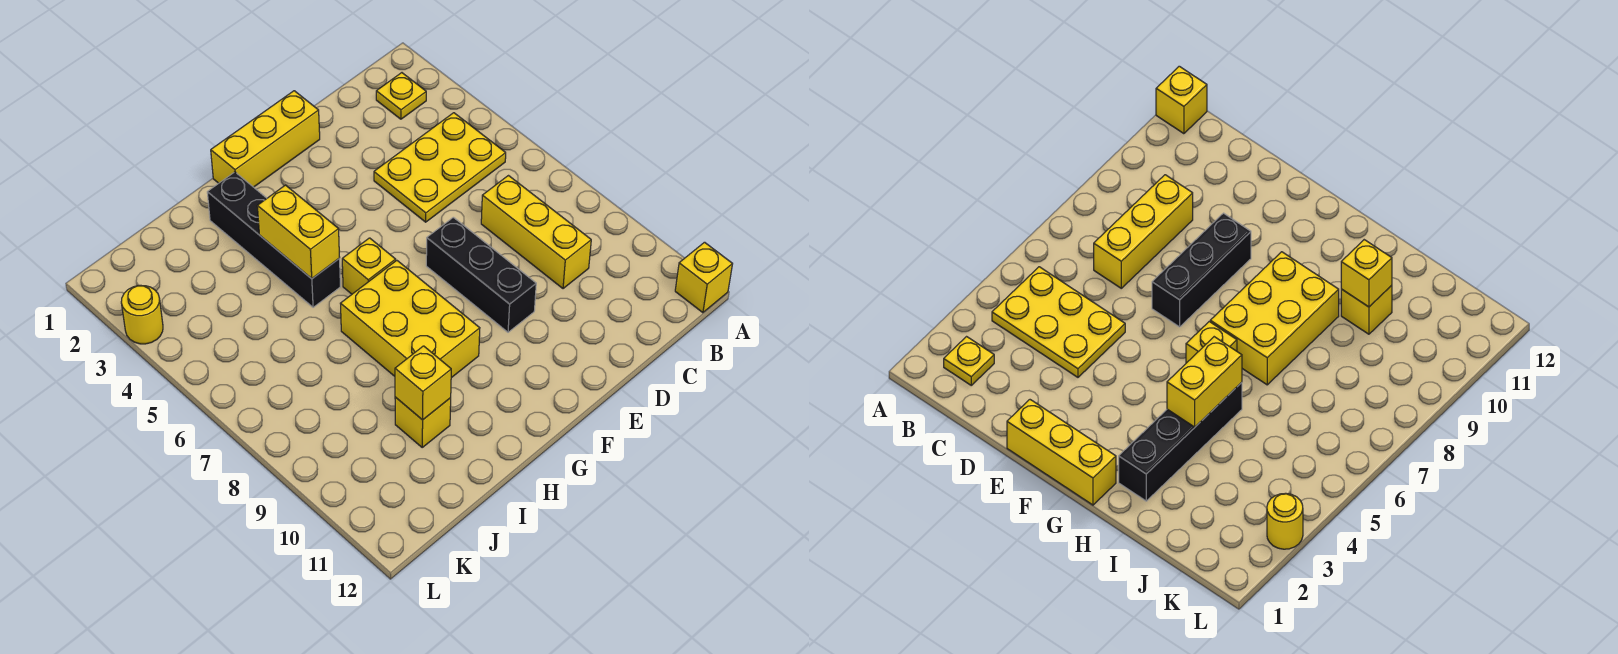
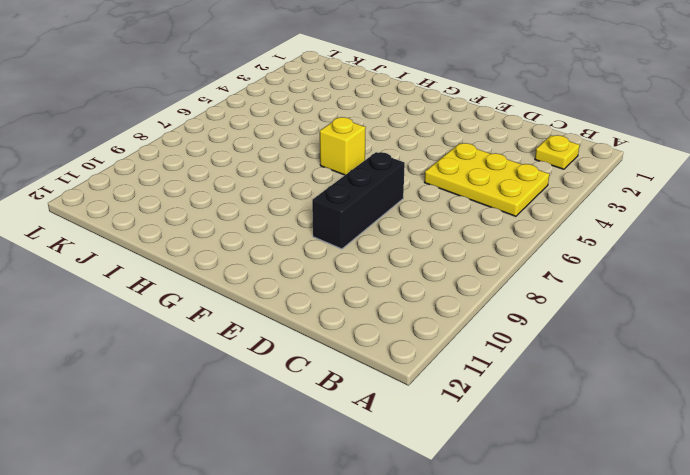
none -> yellow 1x1 brick [675,242,733,313]
none -> yellow 1x3 brick [481,176,591,289]
none -> yellow 1x3 brick [211,91,320,187]

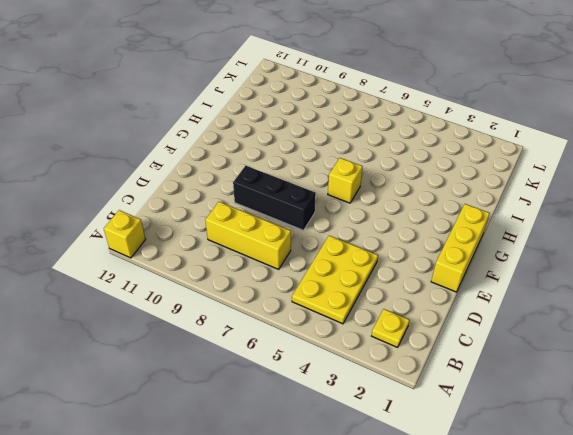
none -> yellow 2x3 brick [340,261,480,378]
none -> black 1x4 brick [207,172,340,307]
none -> yellow 1x1 brick [395,397,451,447]

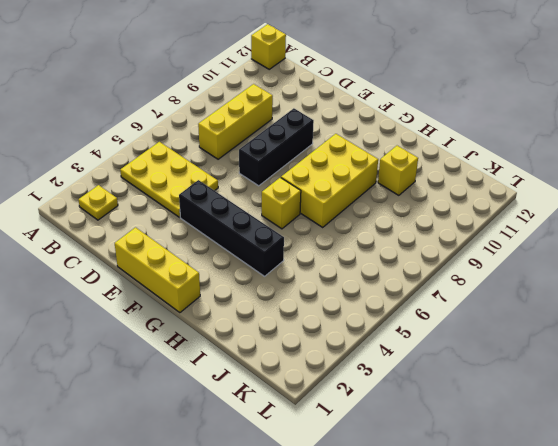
black 1x4 brick [179,180,284,276] -> black 1x4 brick turned to [207,172,340,307]
none -> yellow 1x1 round brick [121,285,163,344]
none -> yellow 1x2 brick [257,185,340,279]
none -> yellow 1x1 brick [395,346,451,420]

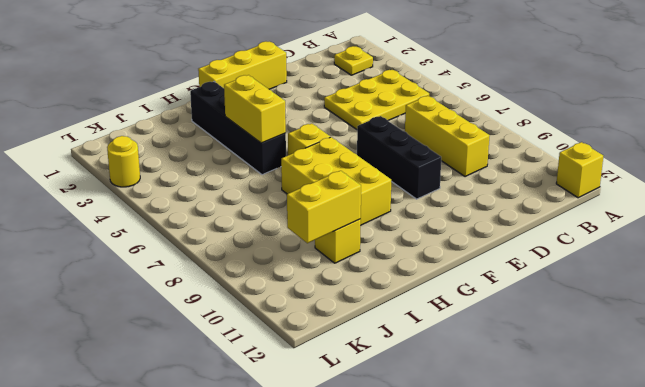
yellow 1x2 brick [287,171,361,243] -> yellow 1x1 brick [395,346,451,420]

